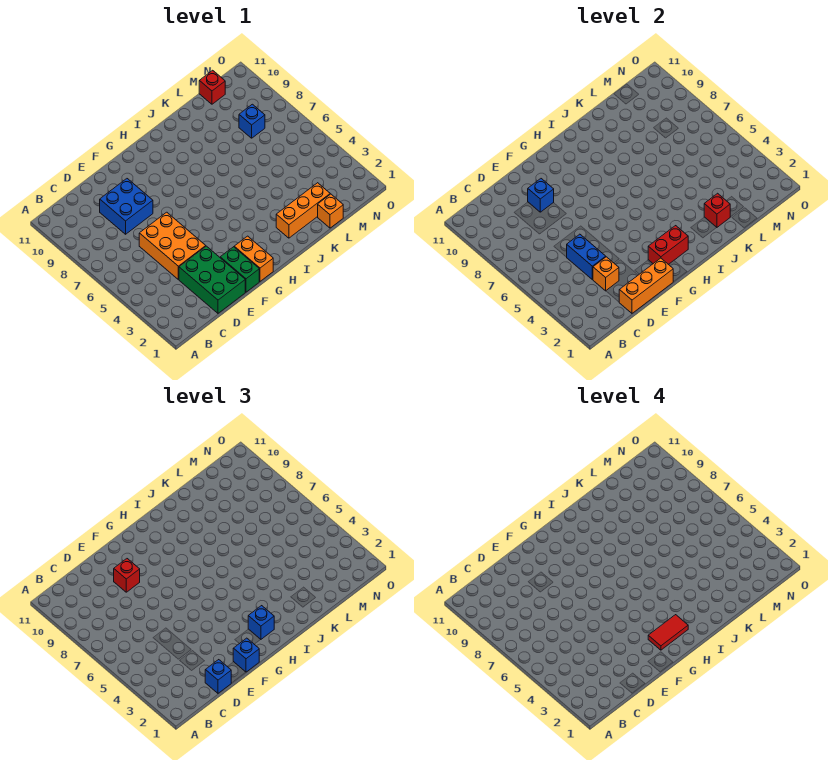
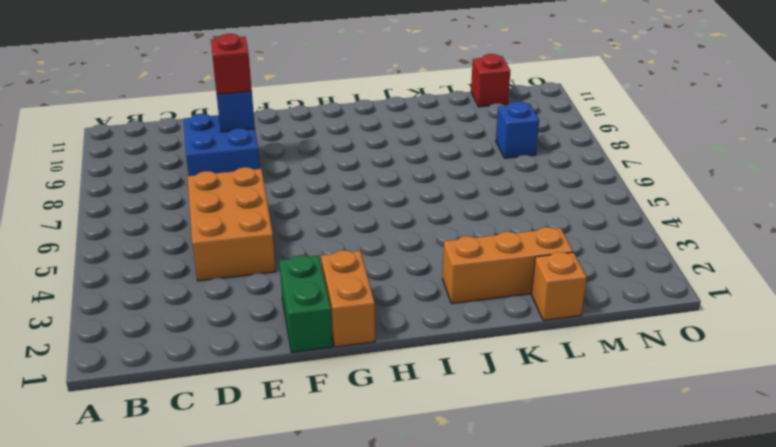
none -> green 2x3 brick [179,246,245,313]
none -> orange 1x3 brick [619,258,673,313]
none -> orange 1x1 brick [593,257,619,291]

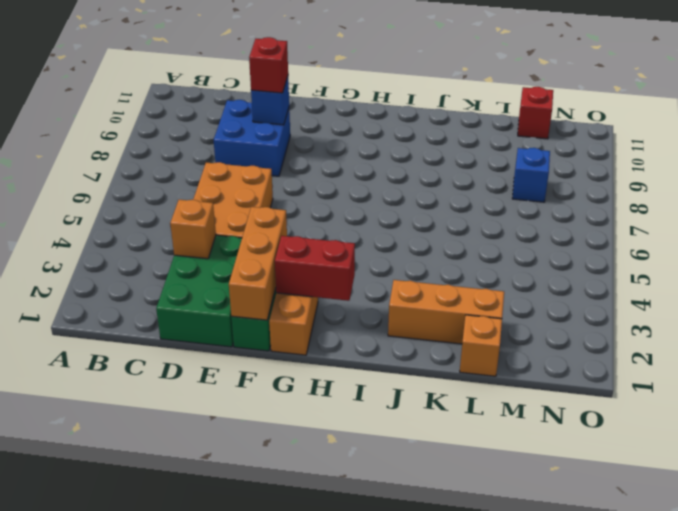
orange 1x3 brick [229,207,287,320] -> orange 1x3 brick turned to [619,258,673,313]
none -> blue 1x2 brick [567,234,606,279]
none -> red 1x1 brick [704,193,730,227]
none -> blue 1x1 brick [205,660,231,693]

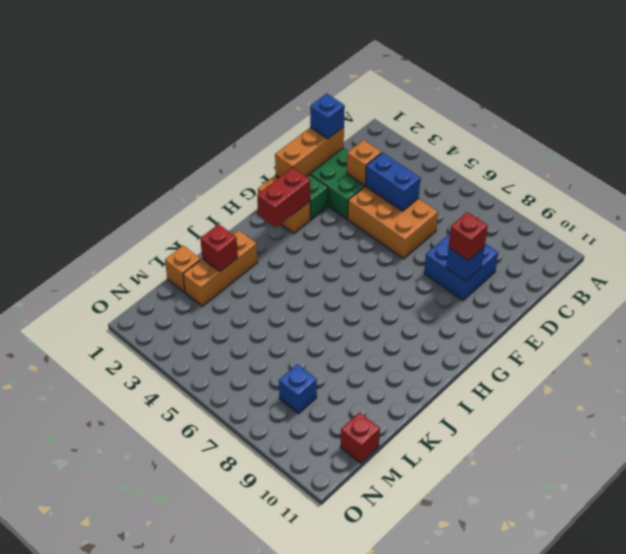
none -> blue 1x1 brick [233,638,259,672]
none -> blue 1x1 brick [248,606,274,639]
none -> red 1x2 tile [648,615,688,650]

